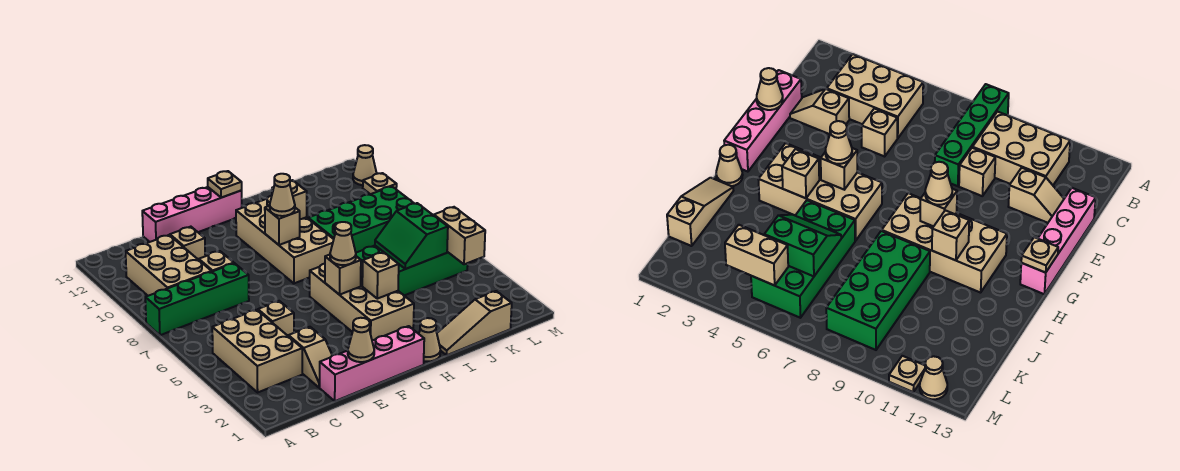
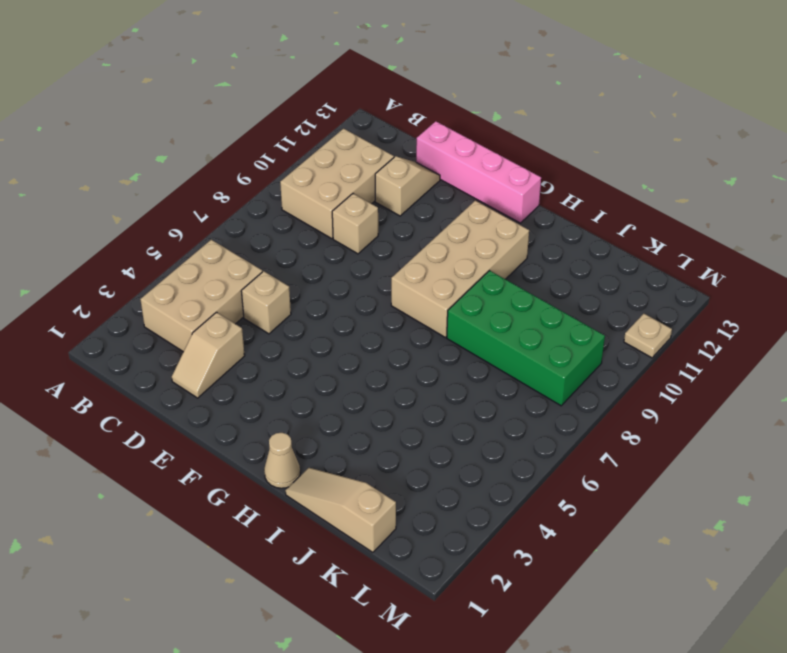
none -> green 1x4 brick [145,263,249,335]
none -> pink 1x4 brick [320,326,424,401]
none -> tan 2x4 brick [310,262,414,341]

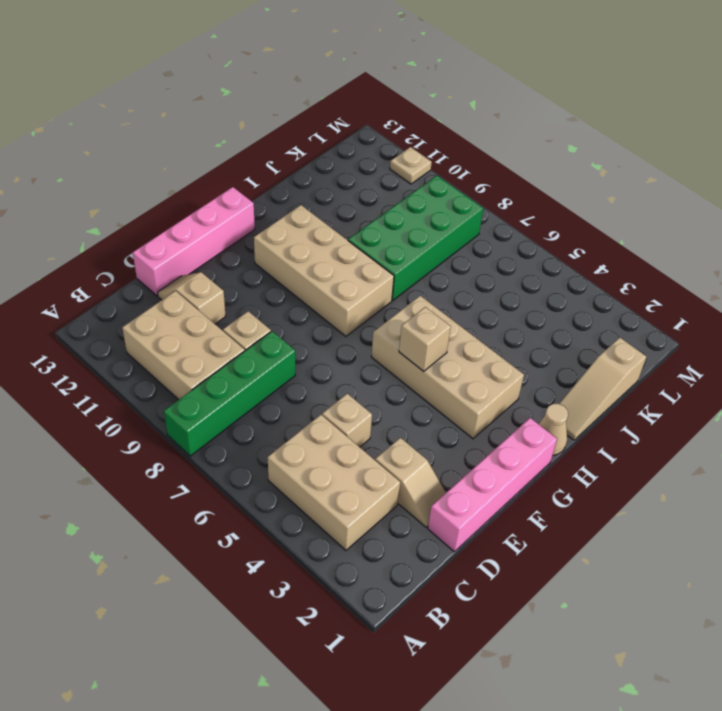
none -> green 2x4 brick [356,246,468,295]
none -> tan 1x1 cone [353,145,377,185]
none -> tan 1x1 cone [348,318,374,362]

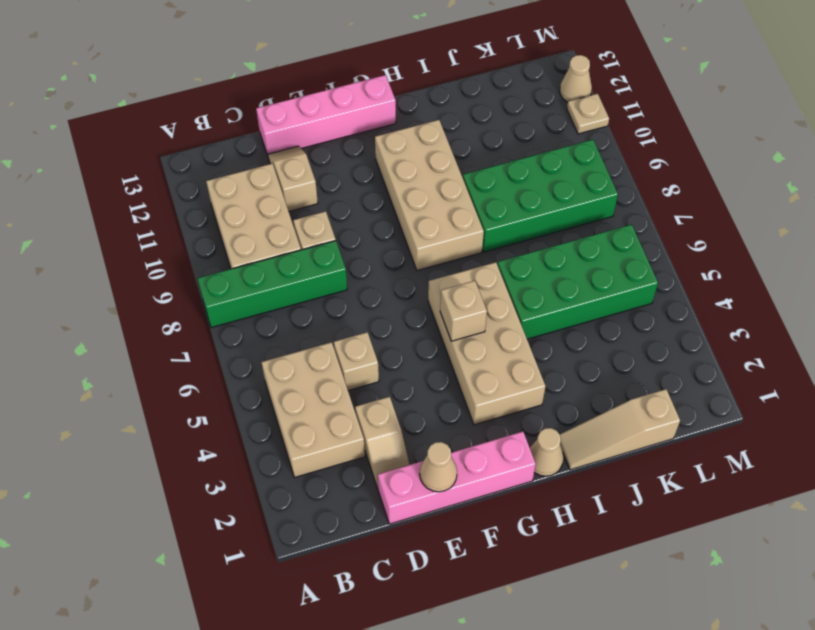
none -> tan 1x1 brick [265,206,300,245]
none -> tan 1x1 plate [208,171,242,198]
none -> tan 1x1 brick [362,252,399,299]

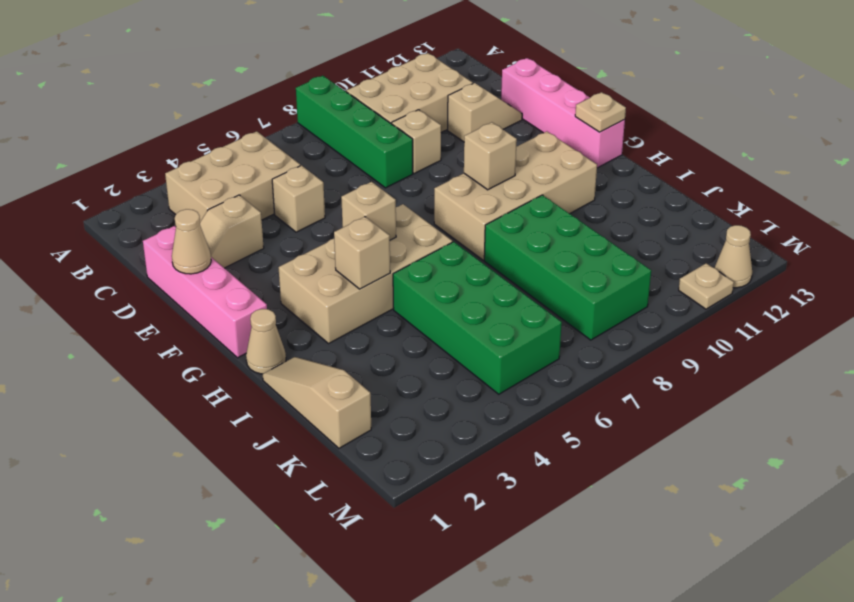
none -> tan 1x1 brick [272,180,307,219]
none -> green 2x2 slope [375,203,448,269]
none -> tan 1x2 brick [434,207,485,264]

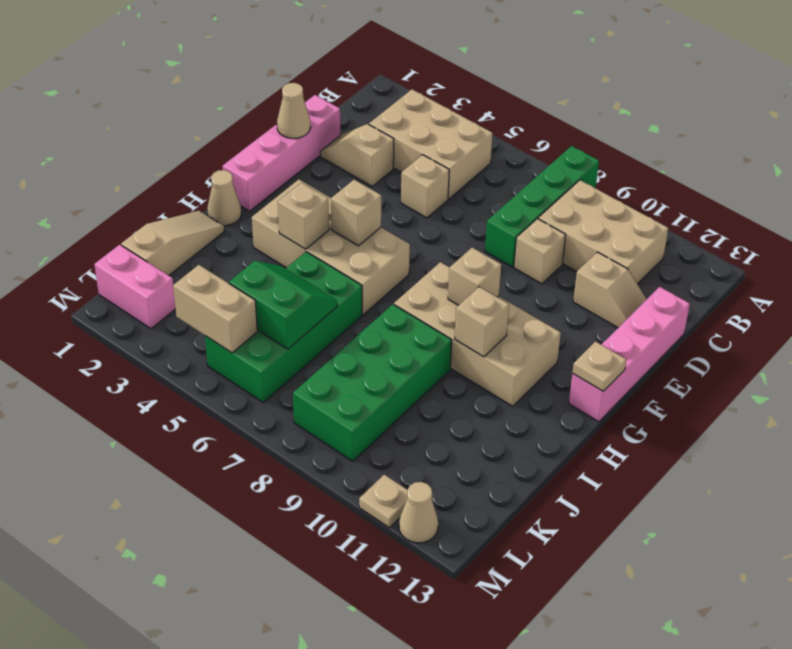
pink 1x2 brick [94,245,176,329] -> none
none -> tan 1x1 cone [330,222,356,265]
none -> tan 1x1 cone [270,174,295,216]

